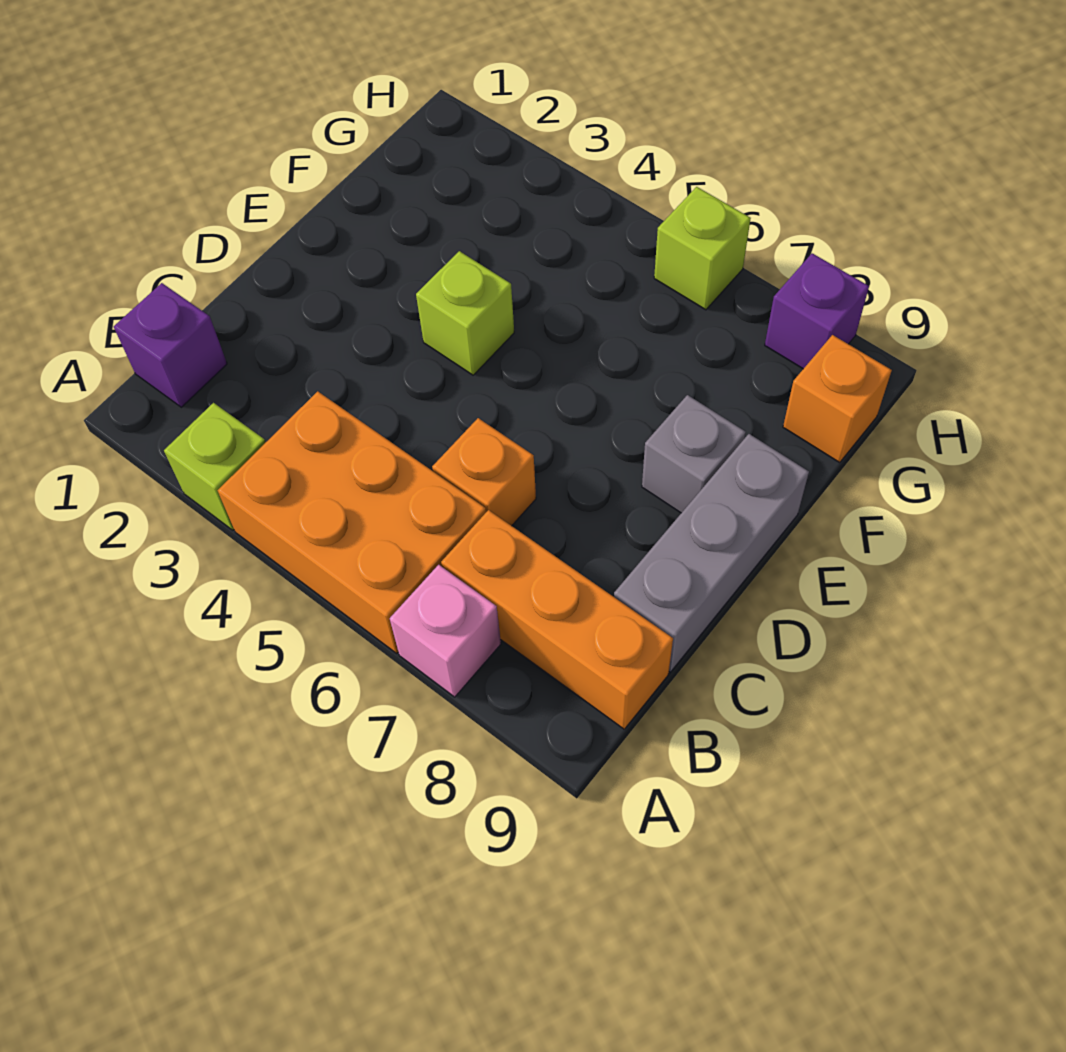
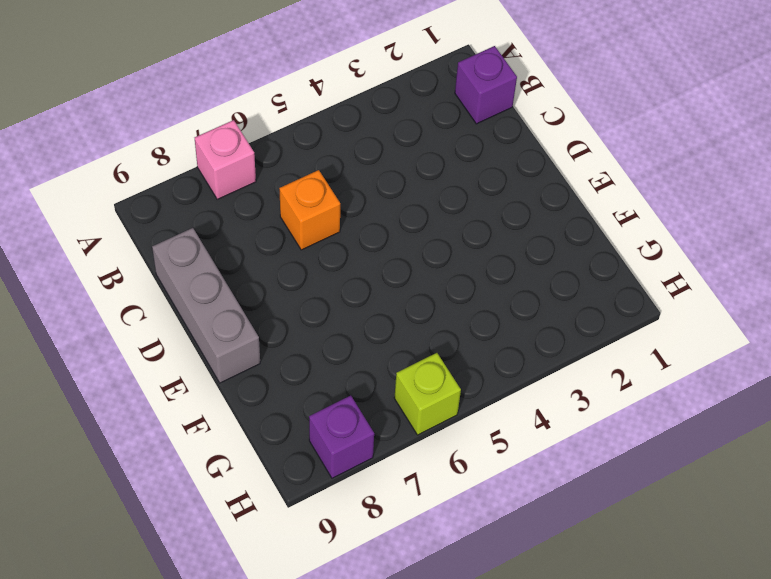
none -> lime 1x1 brick [164,403,266,530]
none -> orange 2x3 brick [218,391,486,653]
none -> orange 1x3 brick [441,510,673,729]

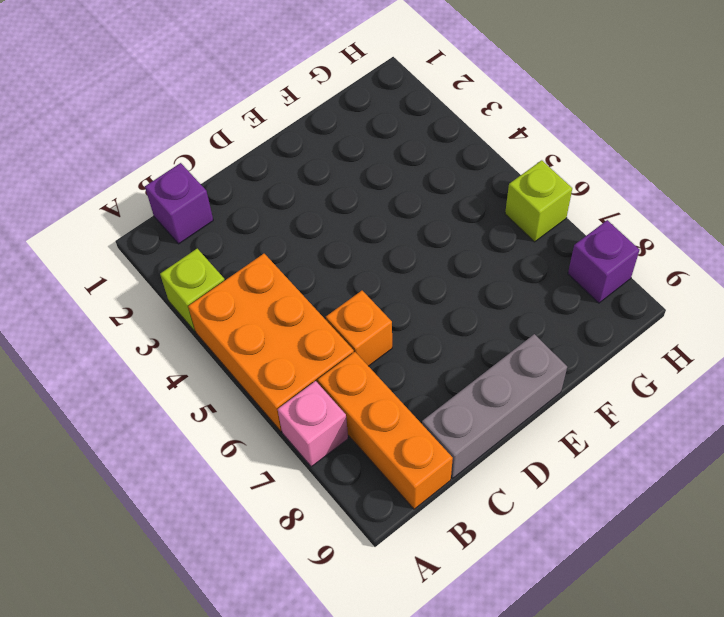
none -> lime 1x1 brick [416,251,514,375]
none -> grey 1x1 brick [642,395,746,513]
none -> orange 1x1 brick [783,335,892,463]

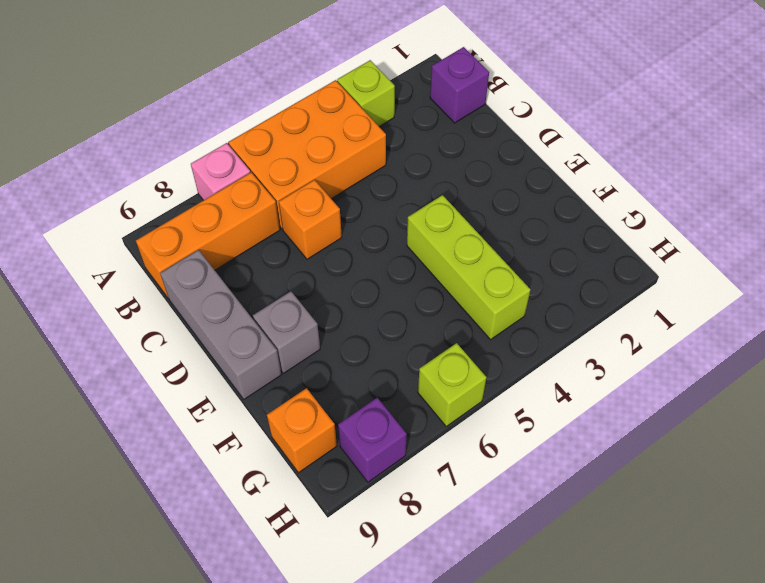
lime 1x3 brick [407,195,531,340] -> lime 1x1 brick [416,251,514,375]

